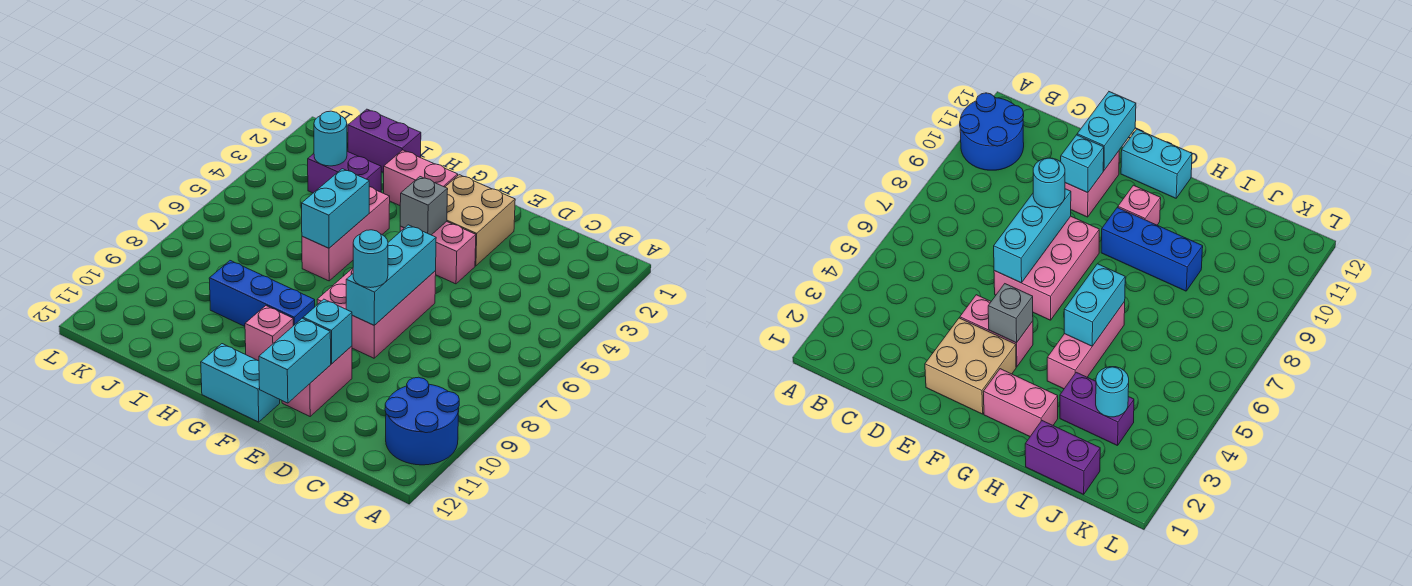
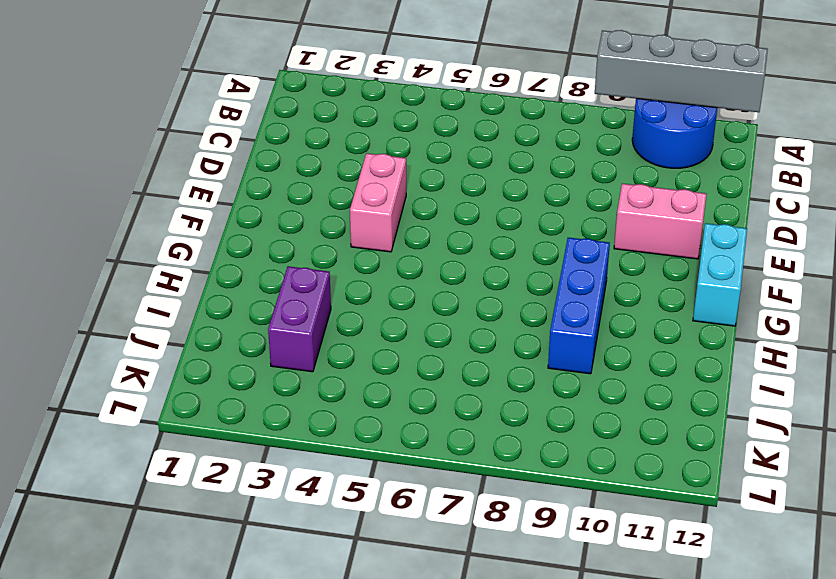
grey 1x4 brick [595,30,768,112] -> none
none -> tan 2x2 brick [446,175,515,266]
none -> pink 2x3 brick [317,268,436,358]
none -> pink 1x2 brick [384,150,458,205]

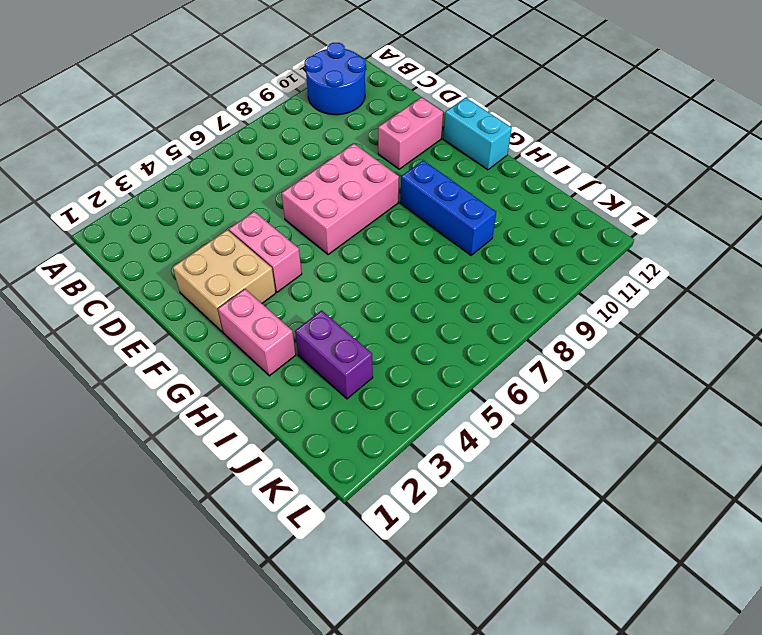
none -> pink 1x1 brick [245,306,293,361]
none -> pink 1x3 brick [302,187,390,281]
none -> purple 1x2 brick [348,109,421,173]

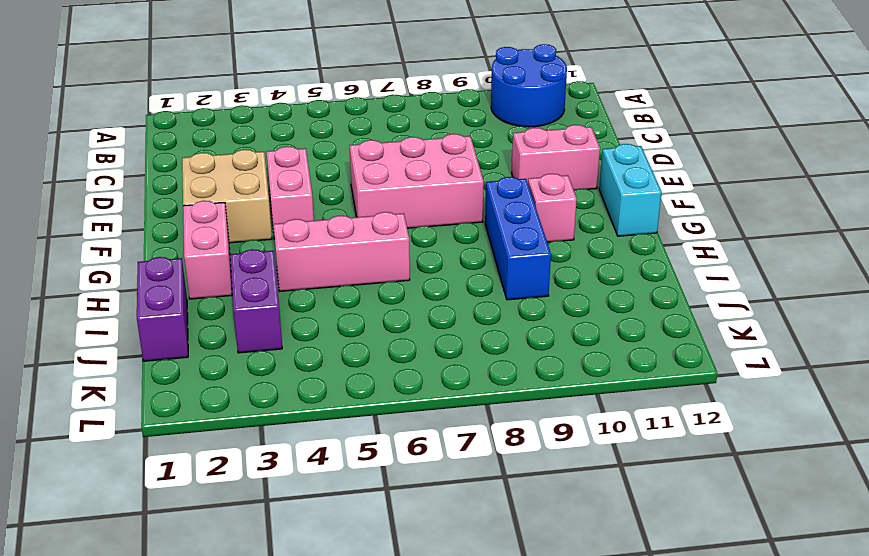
none -> cyan 1x3 brick [346,225,436,325]
none -> cyan 1x1 brick [303,299,352,364]
none -> cyan 1x2 brick [259,318,331,403]

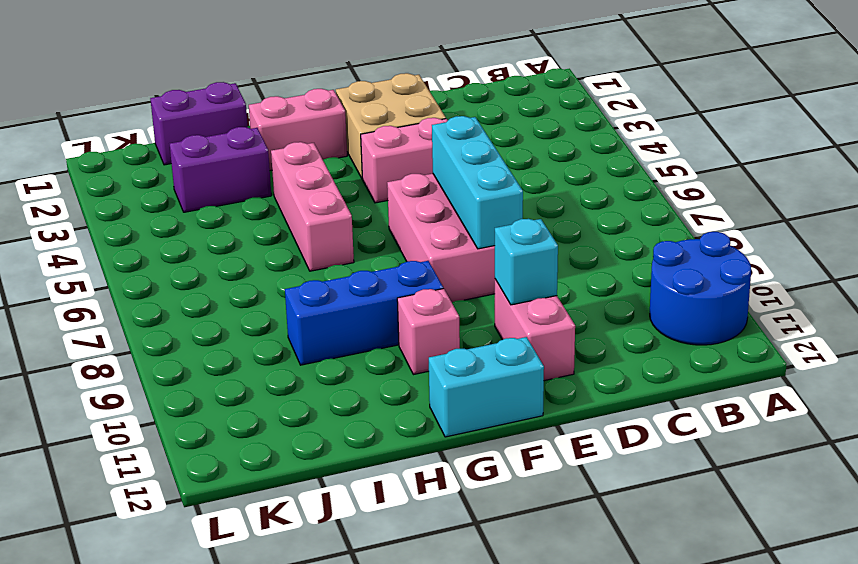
none -> cyan 1x2 brick [259,318,331,403]
none -> grey 1x1 brick [400,177,448,235]
none -> cyan 1x2 brick [302,169,369,248]

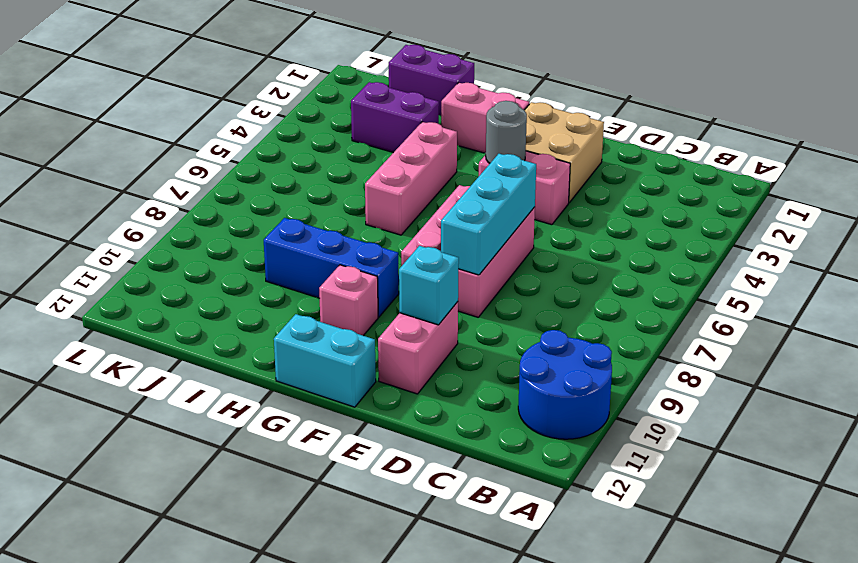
grey 1x1 round brick [486,101,527,163] -> grey 1x1 brick [400,177,448,235]
none -> cyan 1x2 brick [259,318,331,403]
none -> cyan 1x2 brick [302,169,369,248]
none -> cyan 1x1 round brick [314,111,347,166]

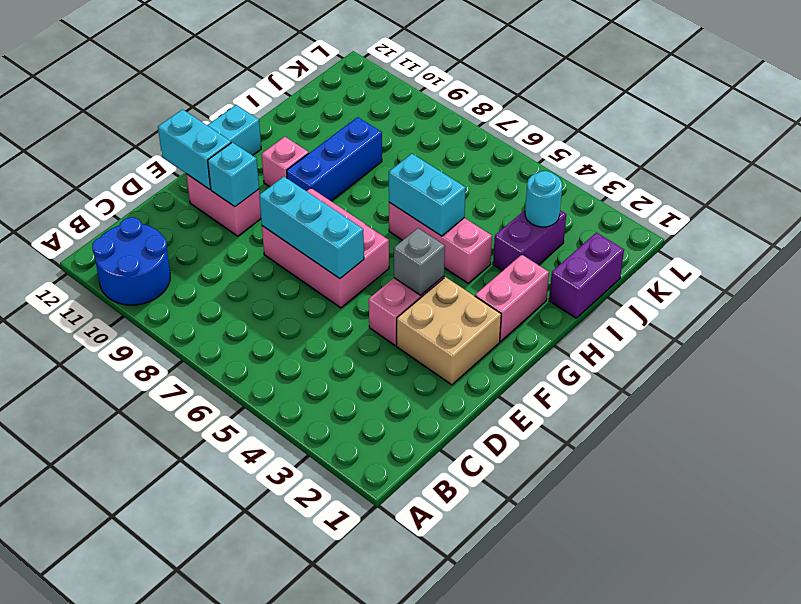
none -> cyan 1x1 round brick [353,230,388,288]

